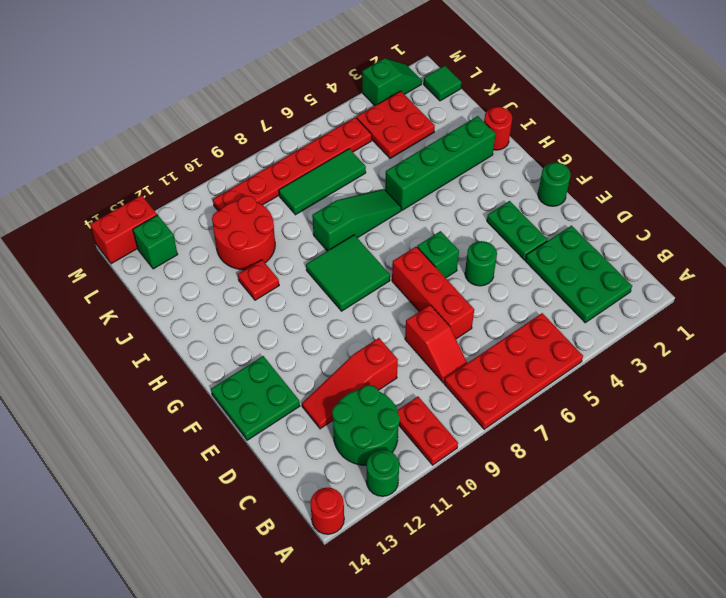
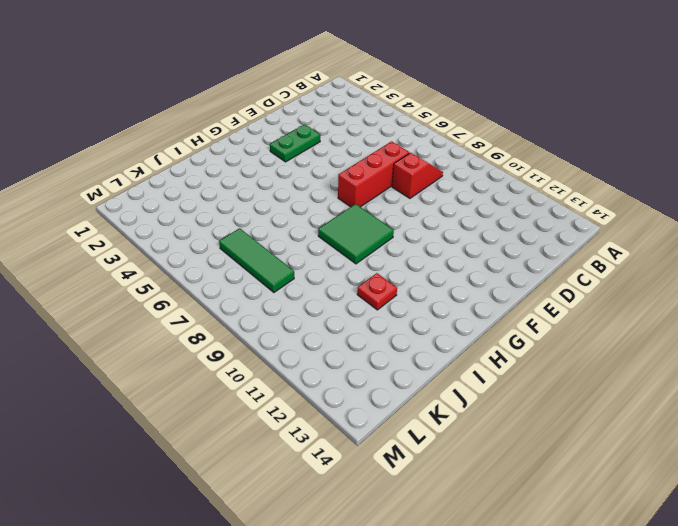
none -> red 2x4 plate [444,313,583,429]
none -> red 1x2 plate [397,397,458,465]
none -> green 1x1 round brick [366,450,399,496]

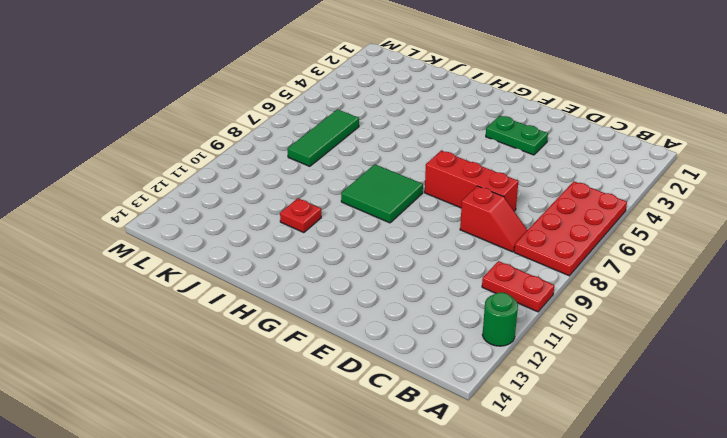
none -> red 1x1 round brick [310,488,344,534]
none -> green 2x3 plate [525,226,632,323]
none -> green 2x2 round brick [332,385,400,465]

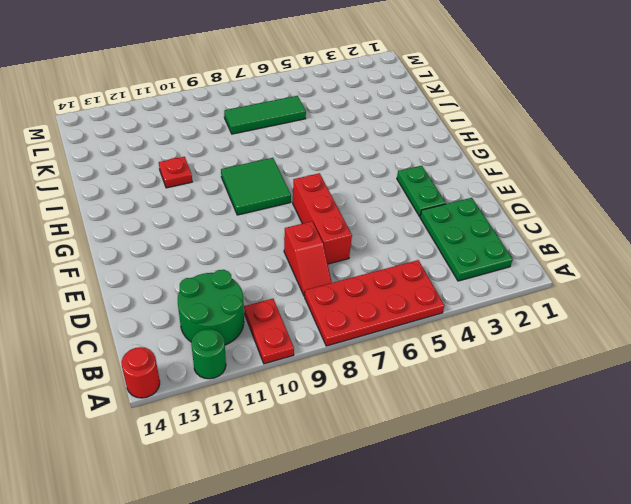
none -> red 1x3 slope [302,338,398,429]
none -> green 1x1 round brick [465,241,497,286]
none -> green 2x2 plate [211,356,300,440]

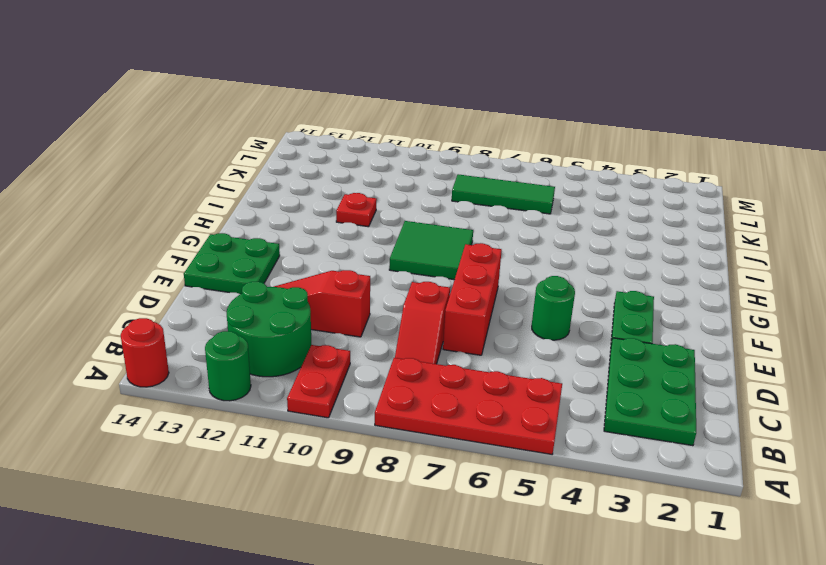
none -> green 1x1 round brick [538,162,571,206]
none -> green 1x1 brick [417,231,459,278]
none -> red 1x1 round brick [484,107,512,150]

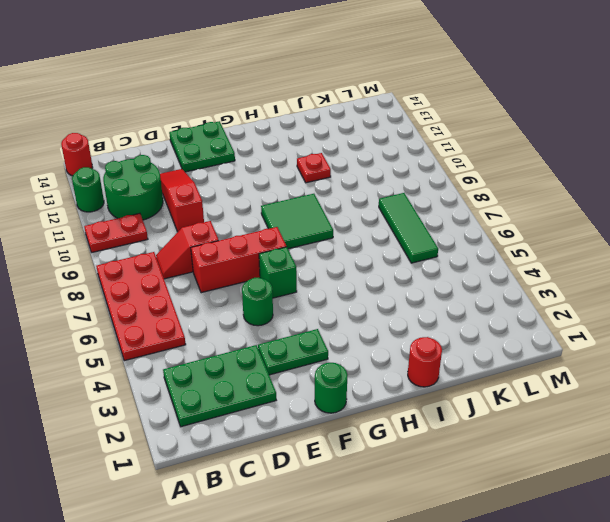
none -> green 1x4 brick [385,116,495,210]
none -> green 1x3 slope [312,189,401,251]
none -> red 2x2 round brick [212,196,275,270]

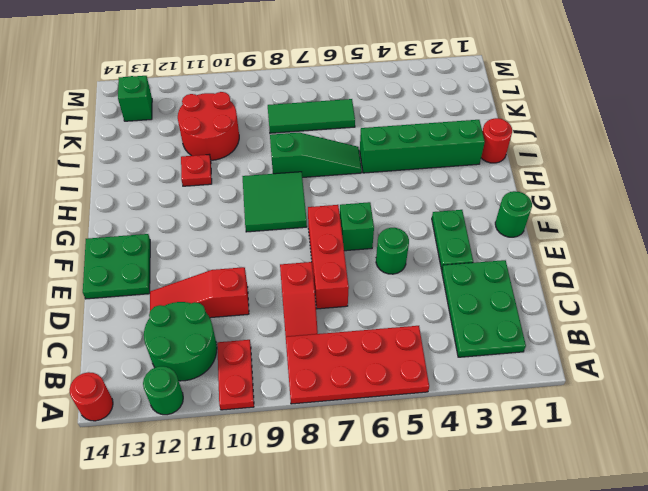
none -> red 2x2 plate [356,91,435,158]
none -> green 1x1 tile [424,66,461,101]
none -> red 1x6 plate [213,117,372,211]

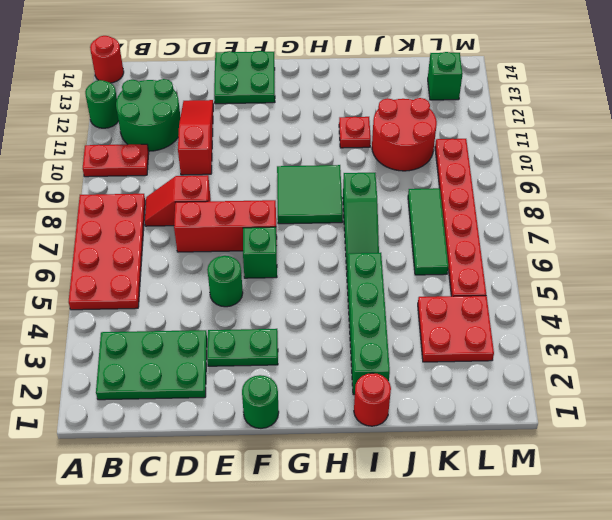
none -> green 1x1 tile [424,66,461,101]
none -> green 1x2 slope [362,58,422,106]
none -> red 1x2 brick [90,195,157,264]

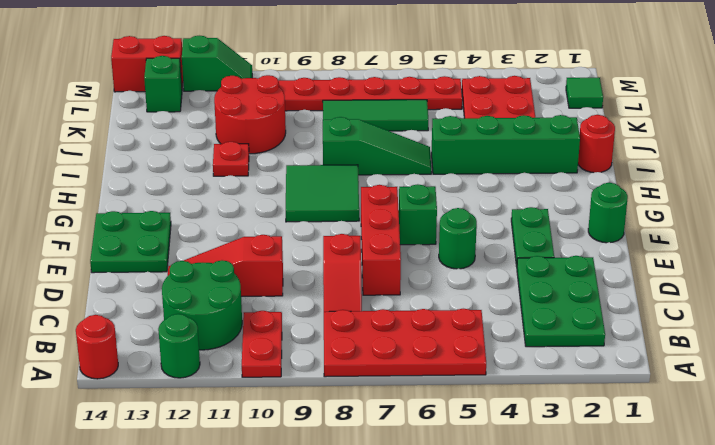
green 1x2 slope [182,36,252,91] -> green 1x2 slope moved to [362,58,422,106]

